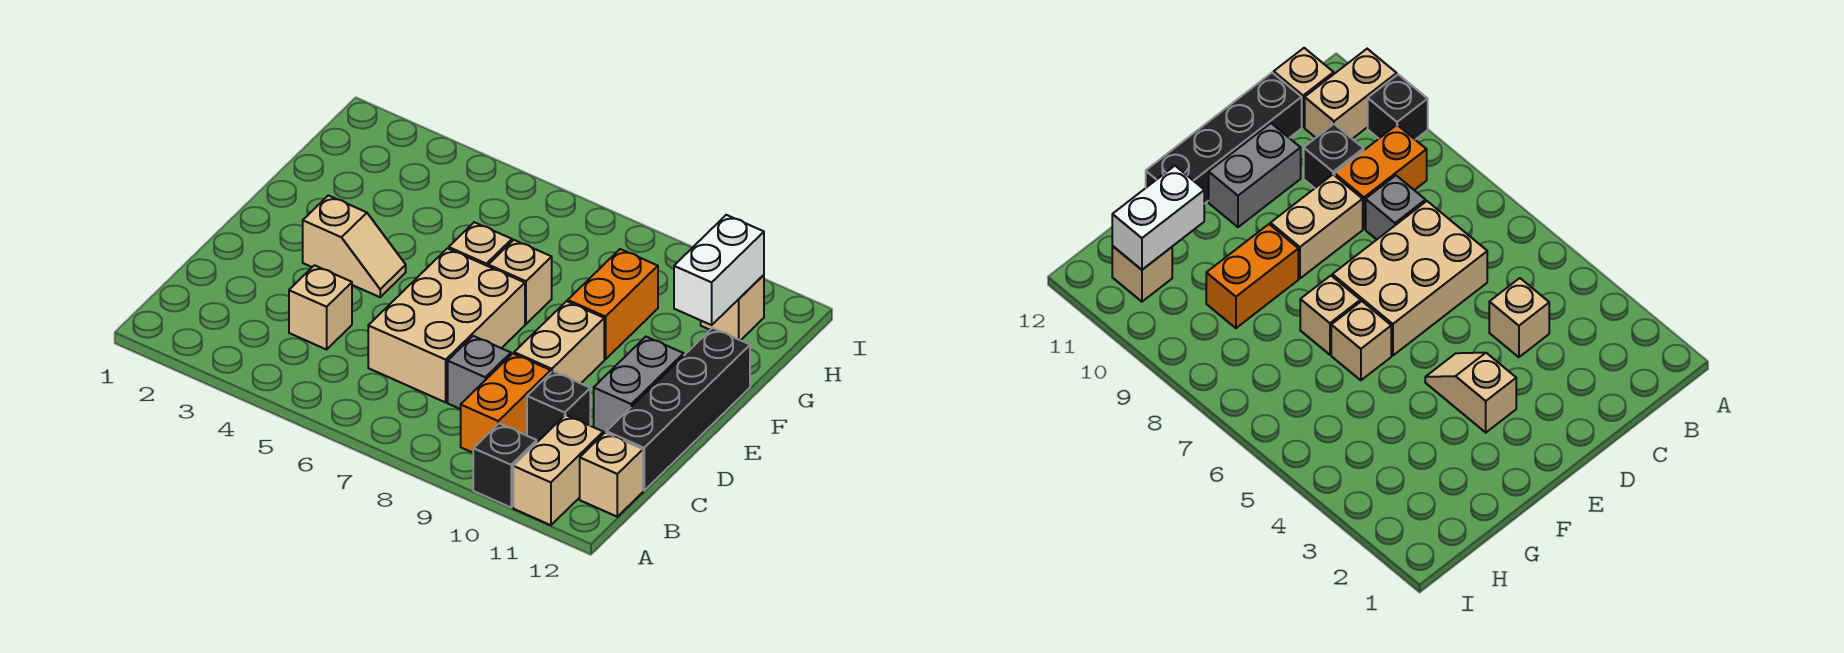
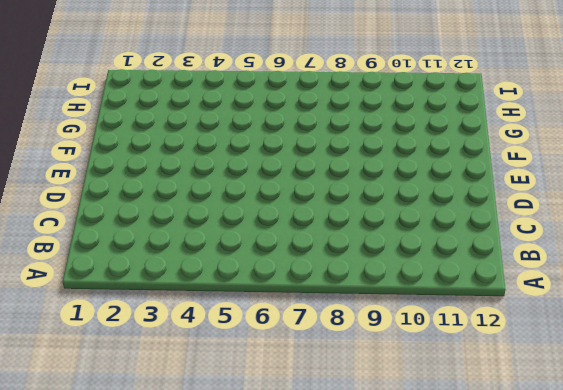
none -> black 1x1 brick [473,424,537,507]
none -> tan 1x2 brick [513,415,603,525]
none -> orange 1x2 brick [461,354,551,453]

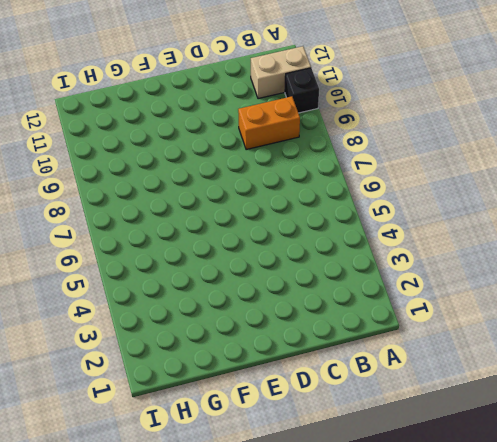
none -> tan 1x1 brick [580,433,643,517]
none -> tan 1x1 brick [289,265,352,350]
none -> tan 2x3 brick [368,248,525,402]

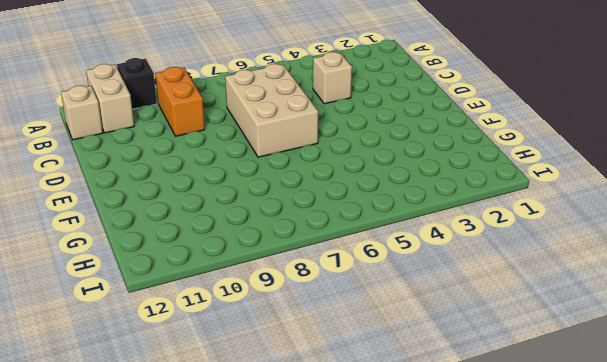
none -> grey 1x1 brick [448,336,511,409]
none -> black 1x1 brick [527,371,590,442]
none -> black 1x4 brick [606,328,750,490]

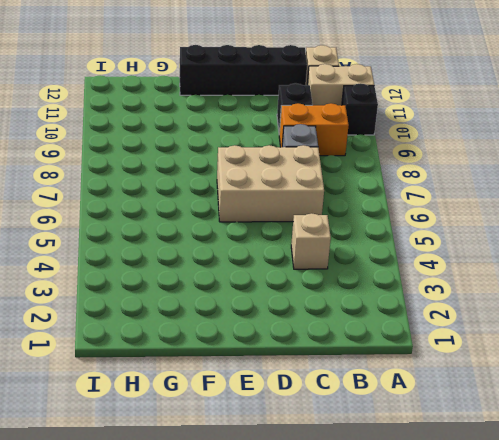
none -> tan 1x2 brick [514,301,604,383]
none -> grey 1x2 brick [594,337,684,434]
none -> tan 1x2 slope [303,195,406,297]

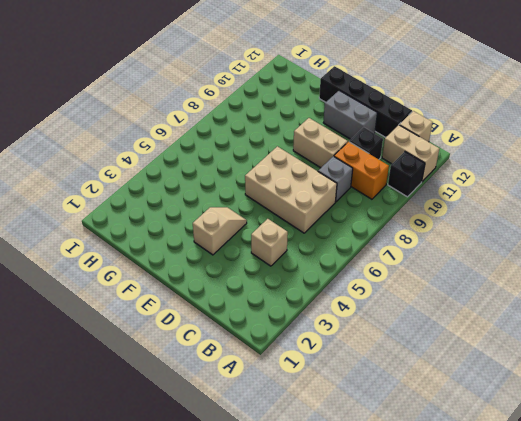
none -> tan 1x1 brick [449,222,512,266]
none -> tan 1x1 brick [488,240,552,324]
none -> orange 1x2 brick [568,249,658,359]

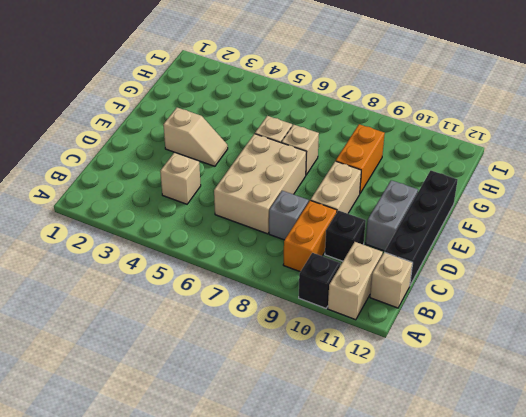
none -> tan 1x1 brick [701,275,764,340]
none -> white 1x2 brick [674,215,764,325]

